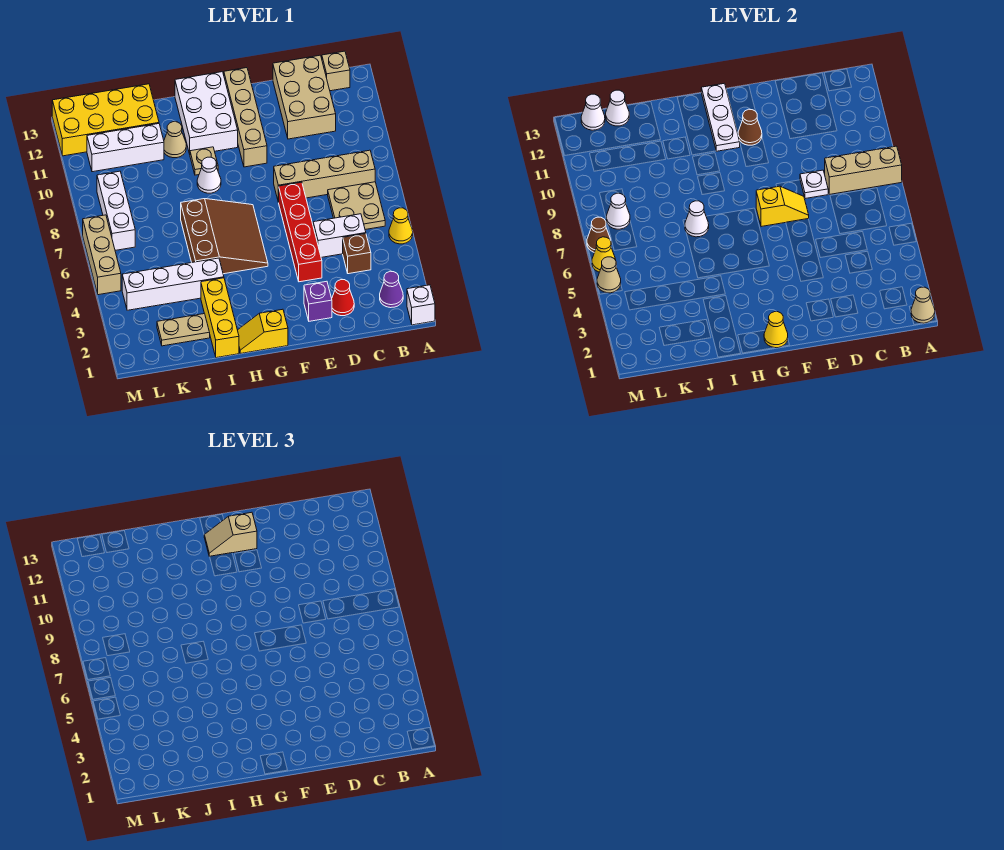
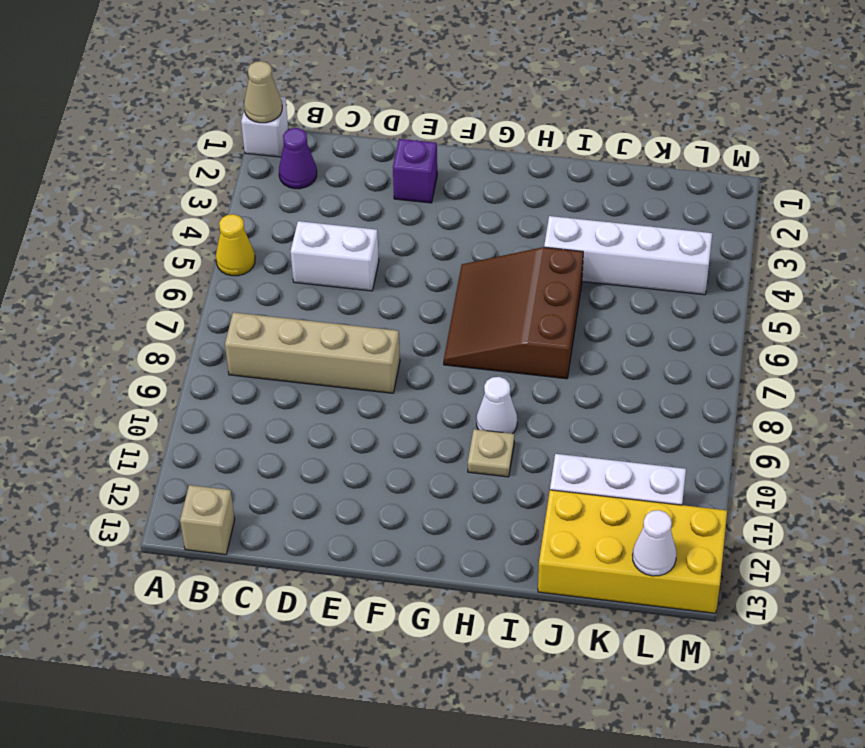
none -> tan 2x2 plate [328,182,385,230]
none -> brown 1x1 brick [343,234,371,274]
none -> tan 2x3 brick [273,55,336,139]
none -> red 1x1 cone [332,280,354,316]

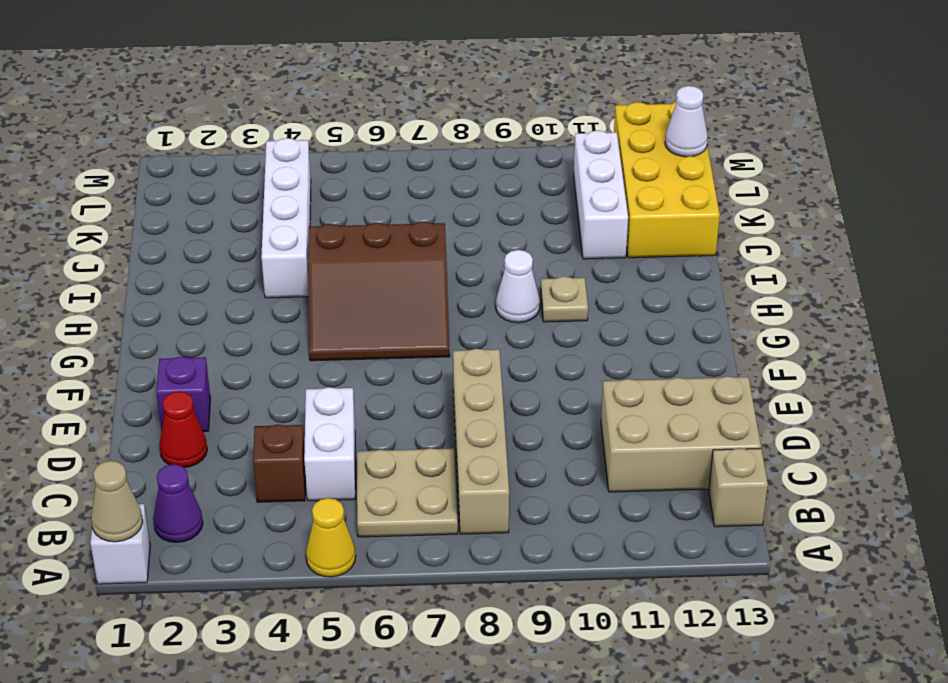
none -> red 1x4 brick [279,182,322,282]
none -> tan 1x4 brick [224,68,267,167]
none -> yellow 1x2 slope [238,309,288,354]
none -> white 2x3 brick [175,72,238,154]

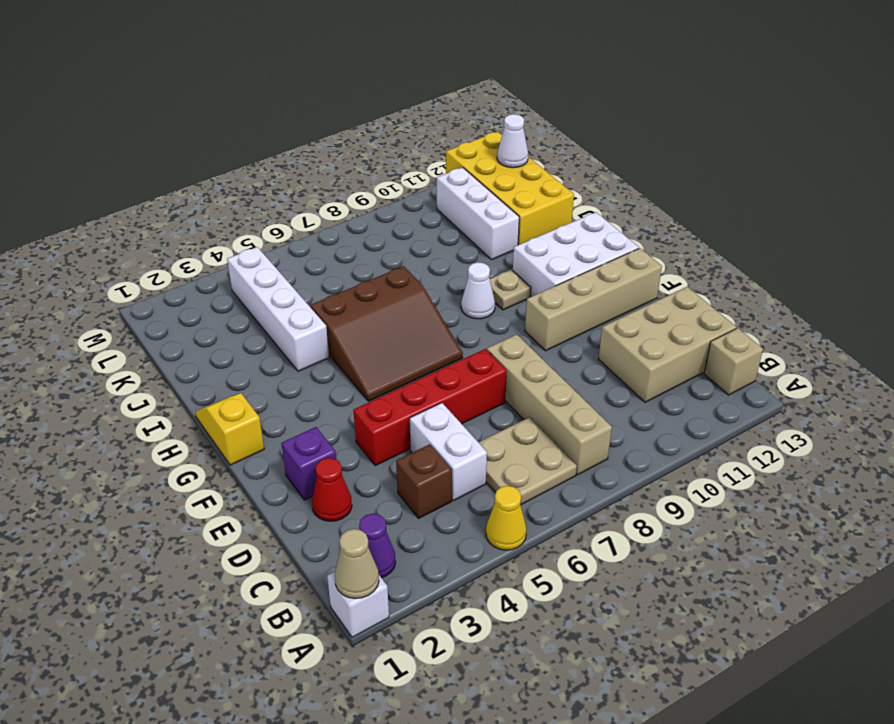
none -> yellow 1x3 brick [201,278,239,358]
none -> tan 1x1 cone [164,122,186,158]
none -> tan 1x2 plate [157,314,210,346]
none -> white 1x3 brick [97,171,135,250]

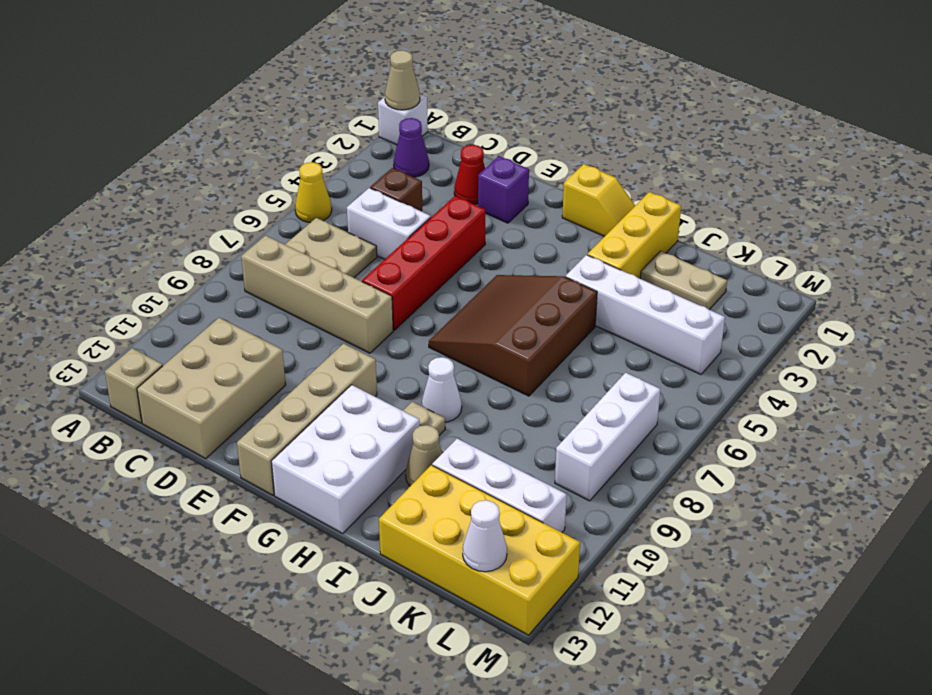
none -> tan 1x3 brick [83,215,121,295]
none -> tan 1x3 brick [825,146,902,194]
none -> white 1x1 plate [800,170,828,199]
none -> yellow 1x2 slope [756,186,809,227]

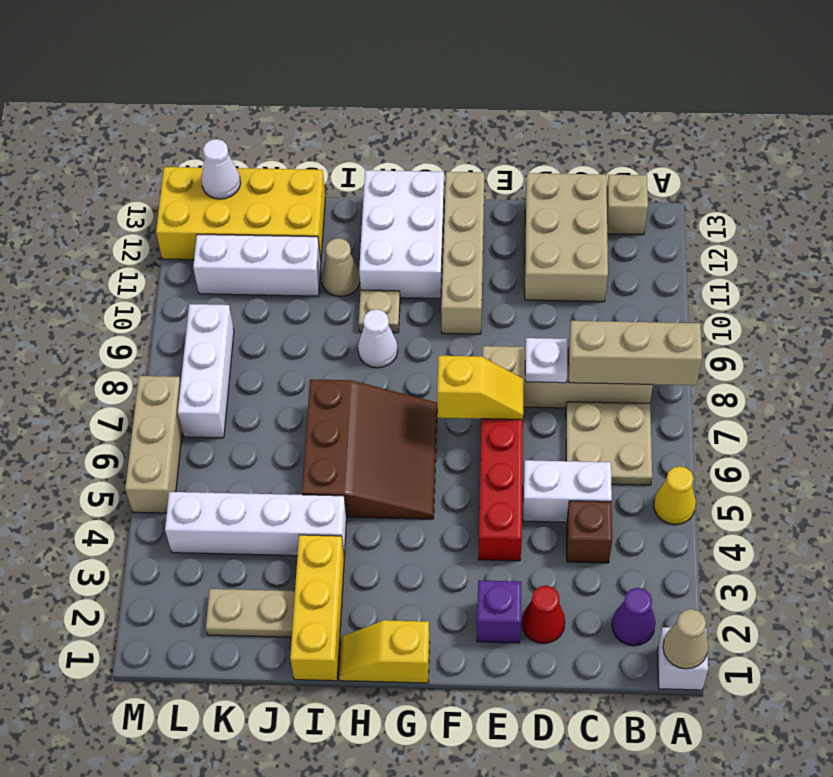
none -> brown 1x1 cone [738,109,762,145]
none -> yellow 1x1 cone [764,312,788,348]
none -> white 1x3 plate [701,83,740,151]
none -> white 1x1 cone [685,201,709,237]

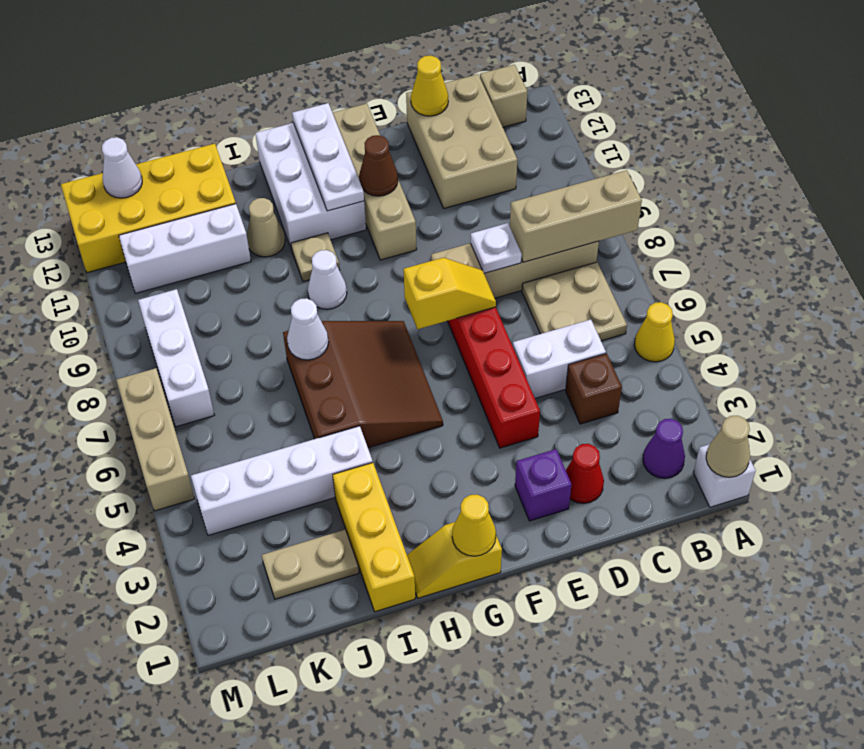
yellow 1x1 cone [411,56,448,116] -> yellow 1x1 cone moved to [592,237,616,272]
none -> white 1x1 cone [606,90,629,126]
none -> white 1x1 cone [606,193,630,229]
none -> tan 1x1 cone [597,257,621,293]
none -> brown 1x1 cone [587,217,610,252]

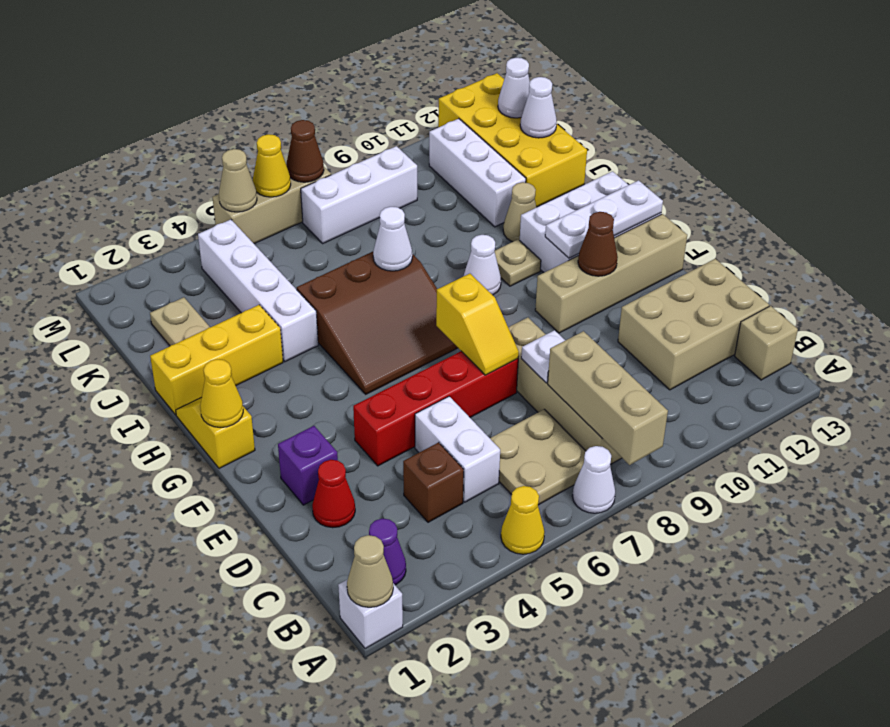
white 1x1 cone [572,446,615,513] -> white 1x1 cone moved to [606,193,630,229]
none -> tan 1x2 slope [204,512,257,557]

